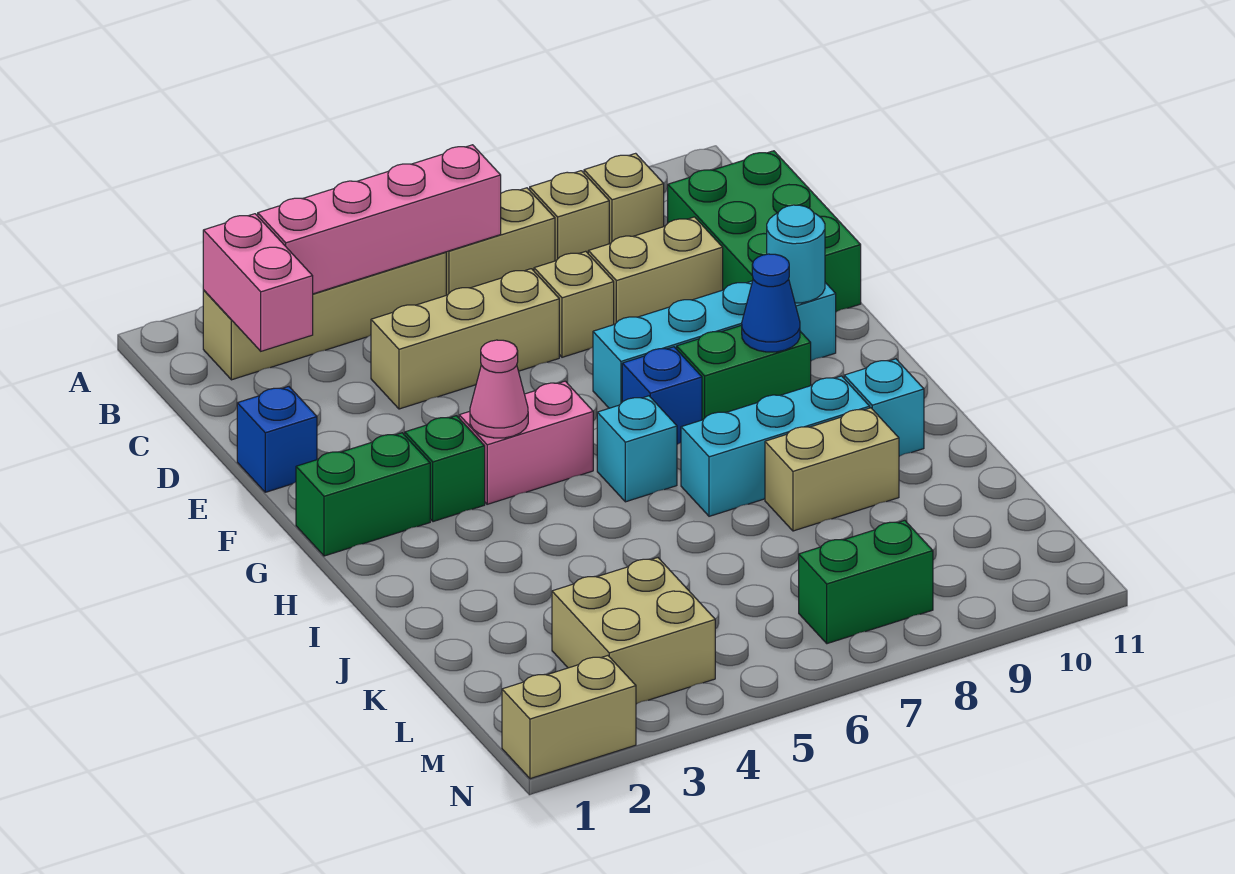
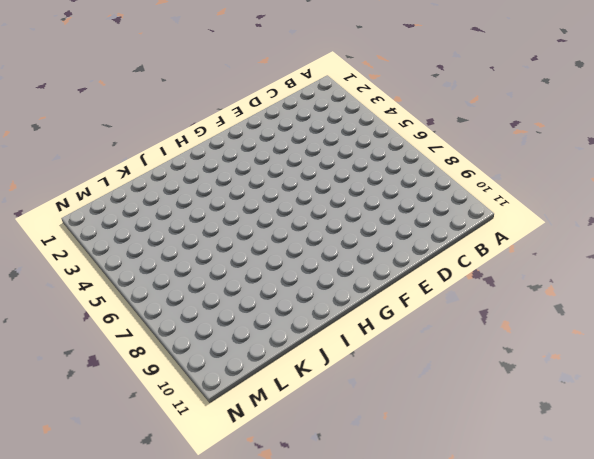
none -> tan 1x4 brick [203,252,446,380]
none -> tan 1x2 brick [446,188,555,295]
none -> tan 1x1 brick [530,171,609,261]

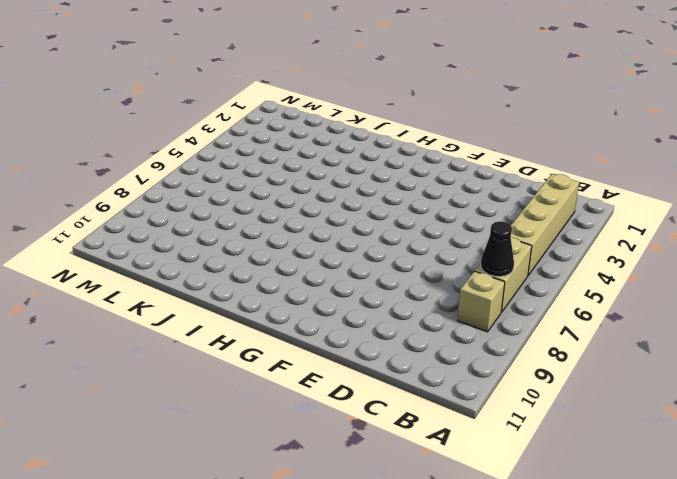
black 1x1 cone [481,221,514,277] -> none
none -> tan 1x1 brick [584,153,664,244]
none -> green 2x3 brick [668,151,861,312]
none -> tan 1x3 brick [371,269,559,409]

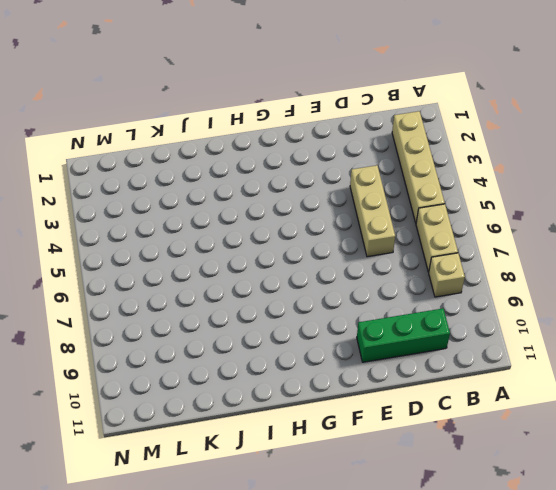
green 1x3 brick [357,308,450,362] -> green 2x3 brick [668,151,861,312]
none -> tan 1x1 brick [584,153,664,244]
none -> tan 1x1 brick [534,251,614,357]
none -> tan 1x2 brick [588,217,723,324]

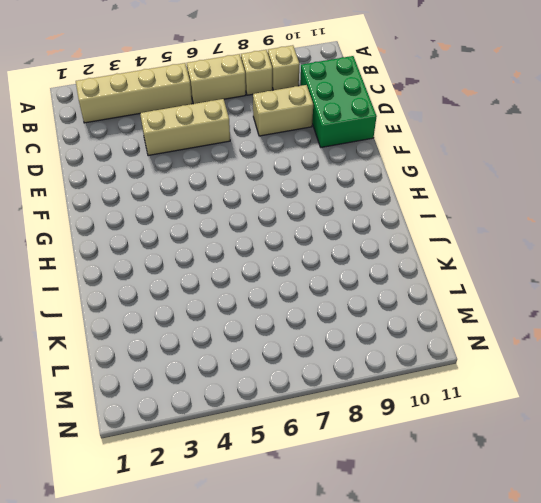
none -> tan 1x1 brick [534,251,614,357]
none -> blue 1x1 brick [237,387,317,492]
none -> cyan 1x4 brick [593,281,836,408]

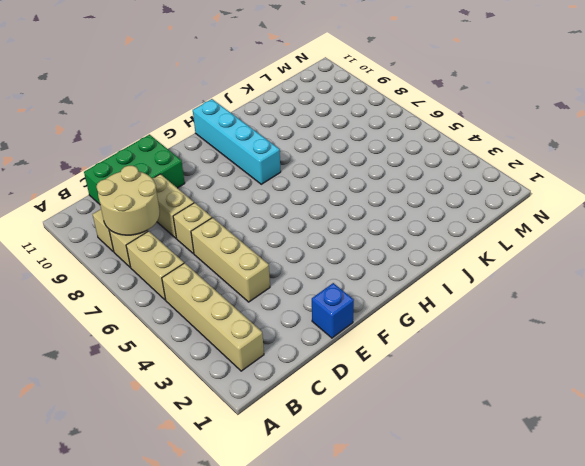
tan 2x2 round brick [96,166,160,235] -> none
cyan 1x4 brick [193,99,281,184] -> cyan 1x4 brick moved to [593,281,836,408]
none -> green 1x2 brick [296,433,430,556]
none -> green 1x1 brick [405,416,485,522]
none -> pink 1x2 brick [459,381,593,504]

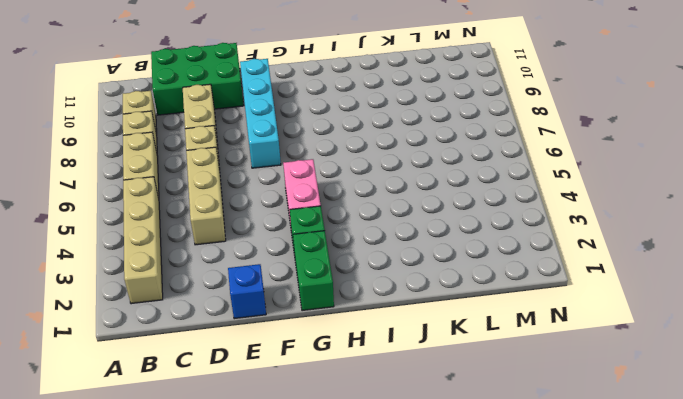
none -> blue 1x1 brick [622,347,702,444]
none -> green 1x2 brick [677,325,811,420]
none -> cyan 1x1 brick [597,396,677,502]

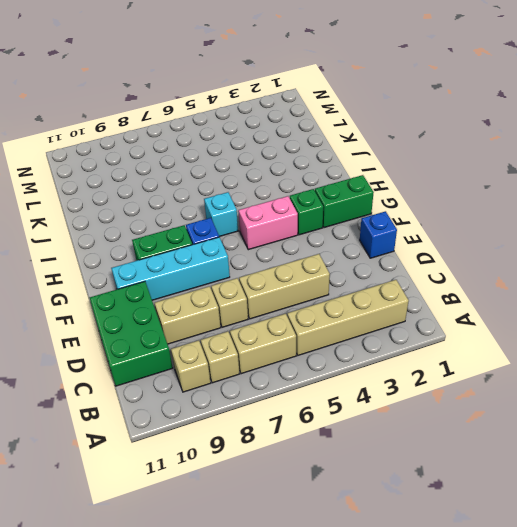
none -> cyan 1x3 brick [681,376,870,516]
none -> cyan 1x1 brick [844,359,924,456]
none -> tan 1x2 brick [765,408,899,531]

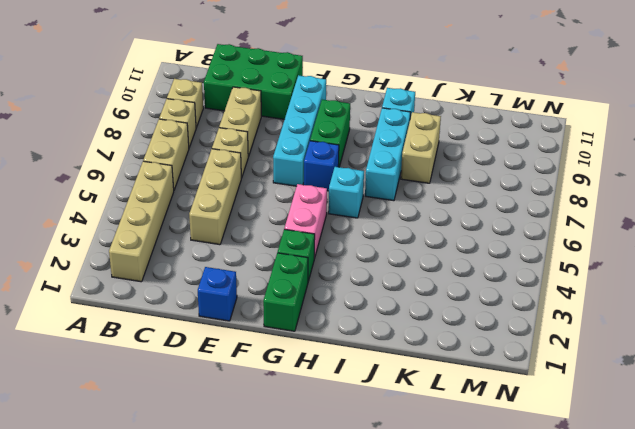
none -> tan 2x2 brick [552,558,715,704]
none -> green 1x2 brick [799,520,933,644]
none -> tan 1x2 brick [502,656,636,779]

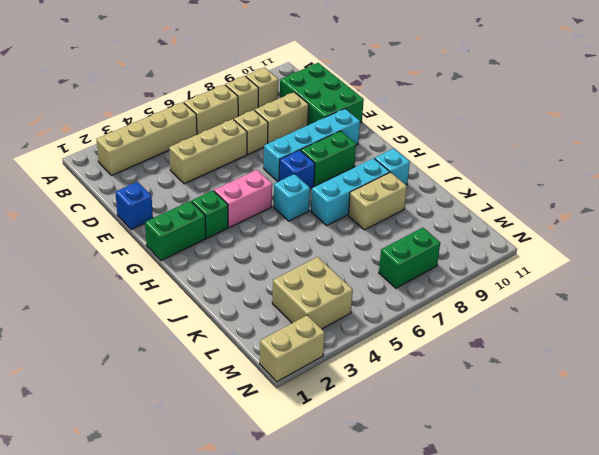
none -> pink 1x2 brick [203,214,313,351]
none -> pink 1x4 brick [258,145,501,294]
none -> cyan 1x1 round brick [767,205,825,303]

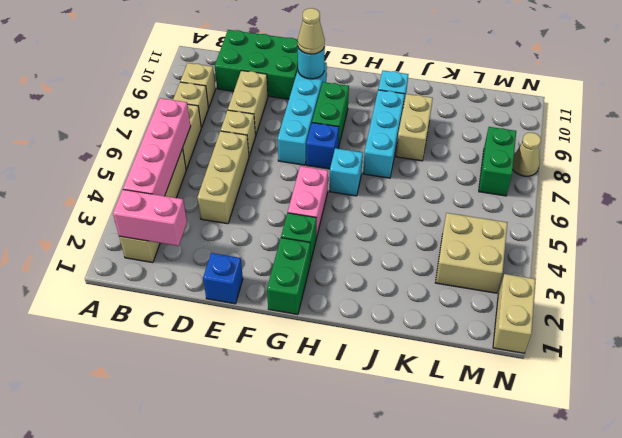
tan 1x1 cone [298,8,325,54] -> none
tan 1x1 cone [513,133,541,176] -> none
none -> pink 1x1 cone [470,340,528,438]
none -> blue 1x1 cone [742,254,800,352]

